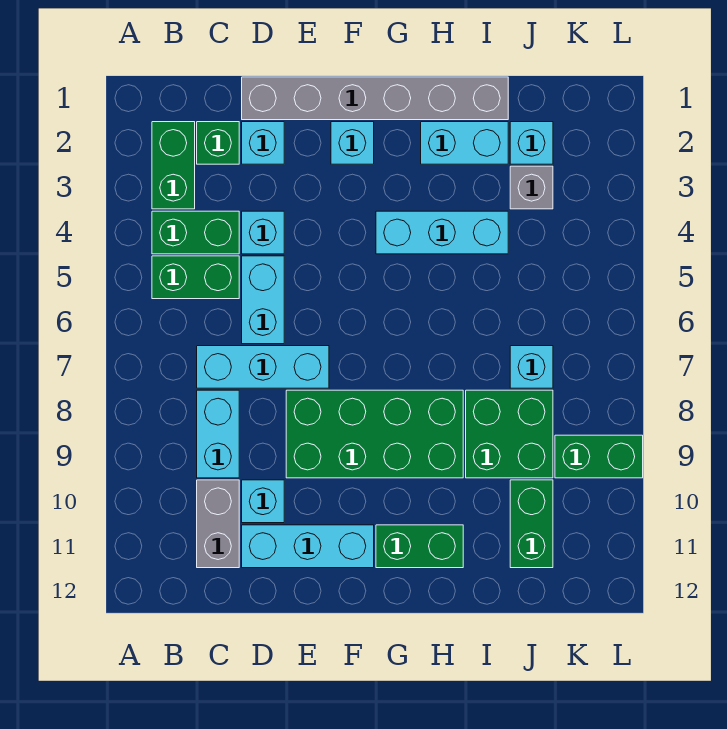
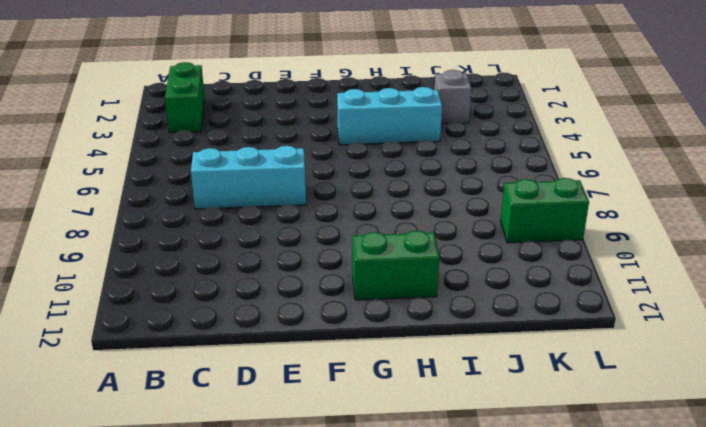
none -> green 1x2 brick [152,211,239,254]
none -> green 1x2 brick [152,256,239,299]
none -> green 1x1 brick [197,122,239,164]

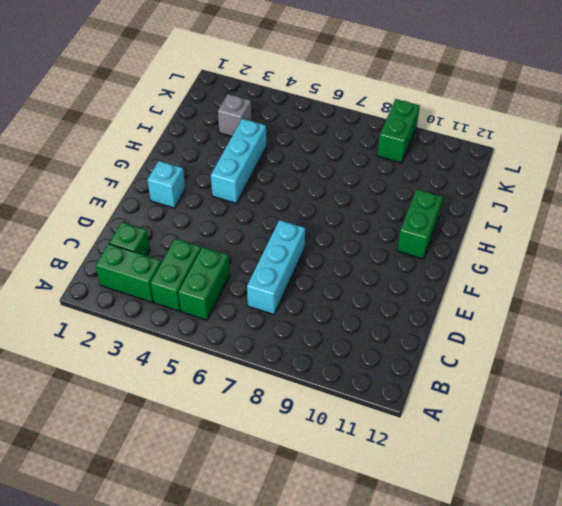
none -> cyan 1x2 brick [197,390,239,478]
none -> grey 1x2 brick [197,480,239,568]
none -> grey 1x6 brick [242,77,508,120]

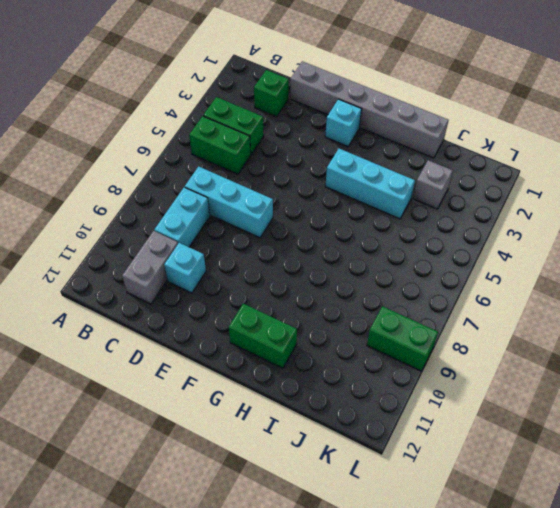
none -> green 1x2 brick [152,122,195,209]
none -> cyan 1x1 brick [242,122,284,164]
none -> cyan 1x1 brick [242,211,284,254]

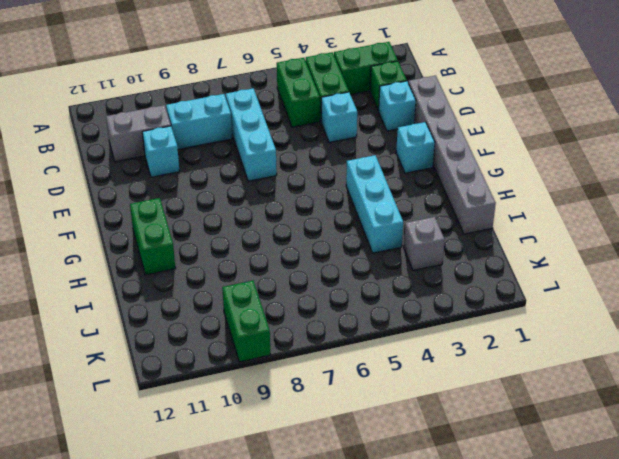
none -> cyan 1x2 brick [242,256,284,344]
none -> cyan 1x3 brick [242,525,374,568]
none -> green 2x4 brick [286,390,463,478]

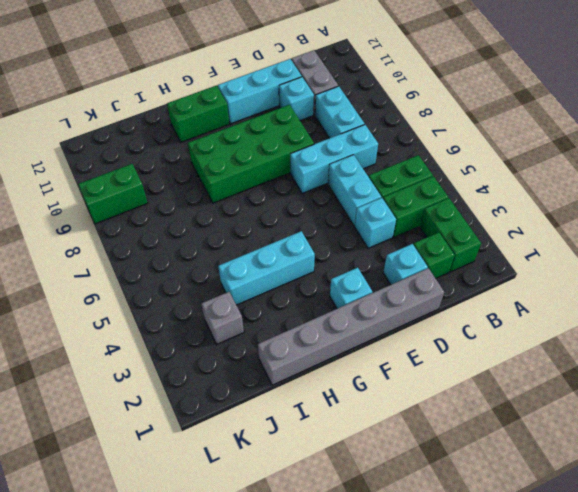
none -> cyan 1x2 brick [421,122,508,164]
none -> green 2x2 brick [466,390,553,478]
none -> cyan 1x1 brick [510,122,553,164]

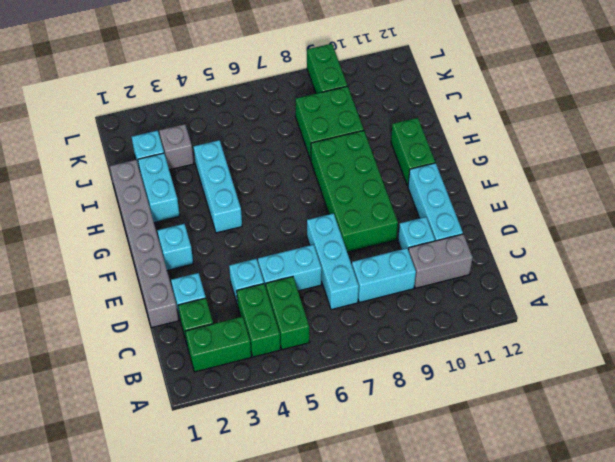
none -> cyan 1x1 brick [510,346,553,388]
none -> green 1x2 brick [510,480,553,568]

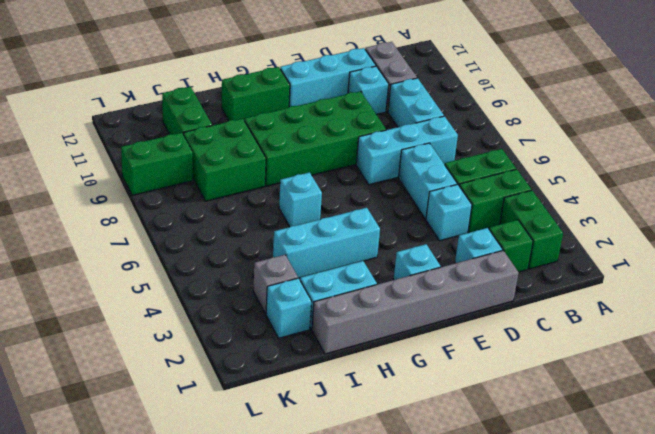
cyan 1x1 brick [279,172,322,227] -> cyan 1x1 brick moved to [510,346,553,388]

